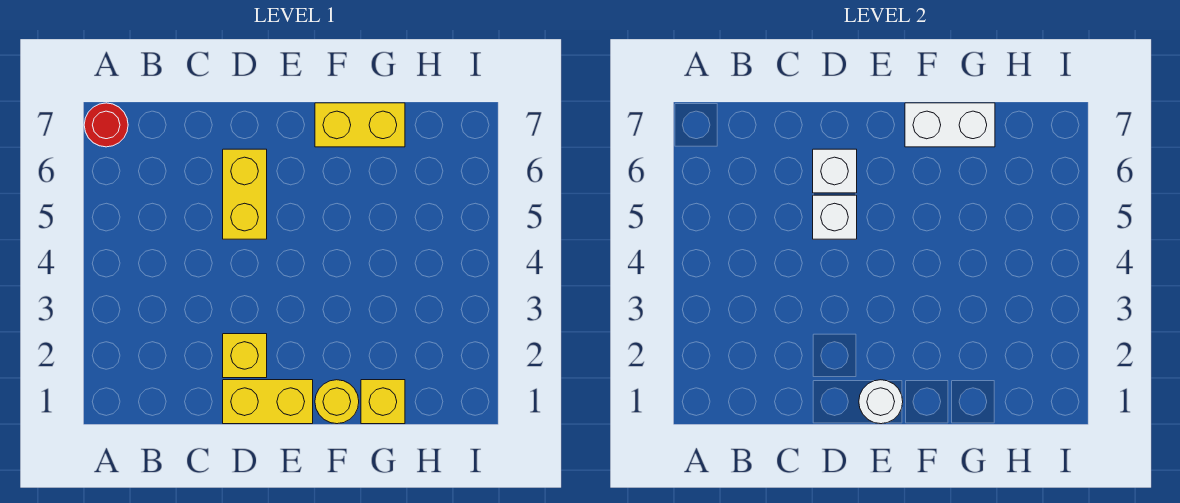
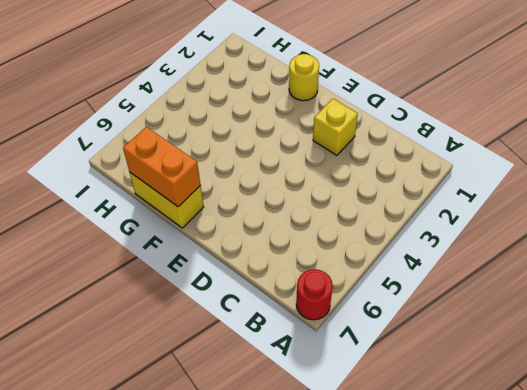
orange 1x2 brick [123,127,200,207] -> white 1x2 brick [905,103,995,147]
none -> yellow 1x2 brick [223,380,313,424]
none -> yellow 1x2 brick [223,149,267,239]

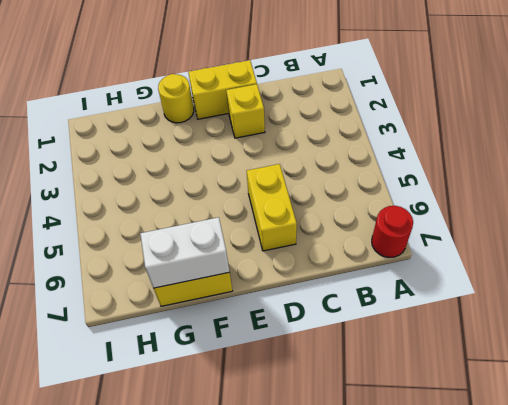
none -> yellow 1x1 brick [361,380,405,424]
none -> white 1x1 brick [813,195,857,239]

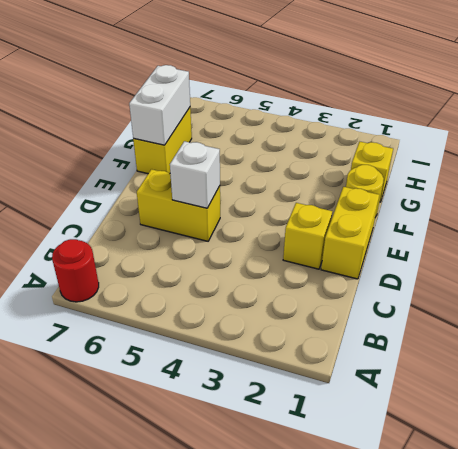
none -> white 1x1 brick [813,149,857,193]
none -> white 1x1 round brick [859,380,903,424]

